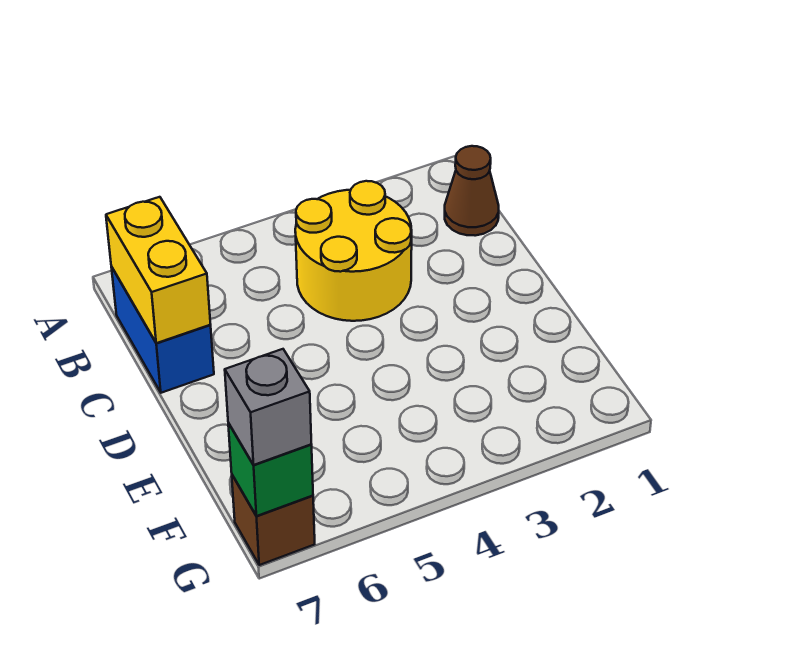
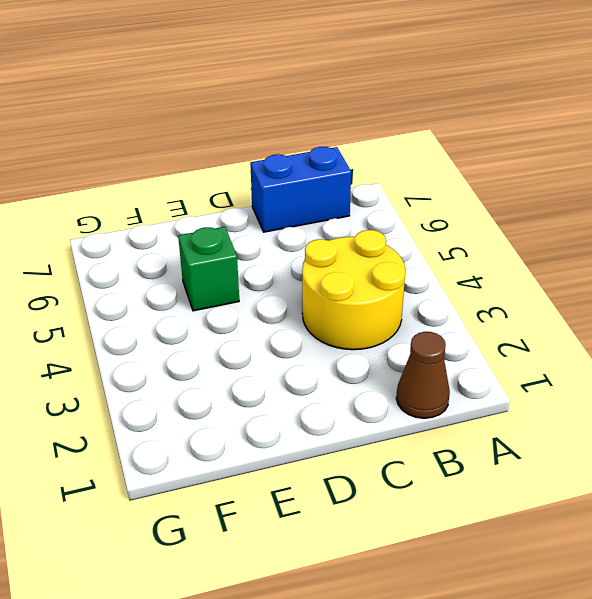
green 1x1 brick [178,227,239,311] -> green 1x1 brick moved to [228,423,313,516]
none -> brown 1x1 brick [232,475,315,565]
none -> yellow 1x2 brick [106,197,211,343]

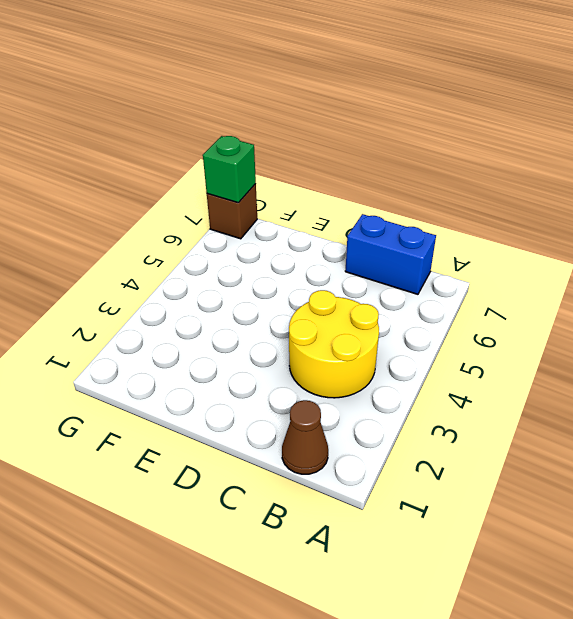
none -> yellow 1x2 brick [106,197,211,343]
none -> grey 1x1 brick [225,349,311,465]

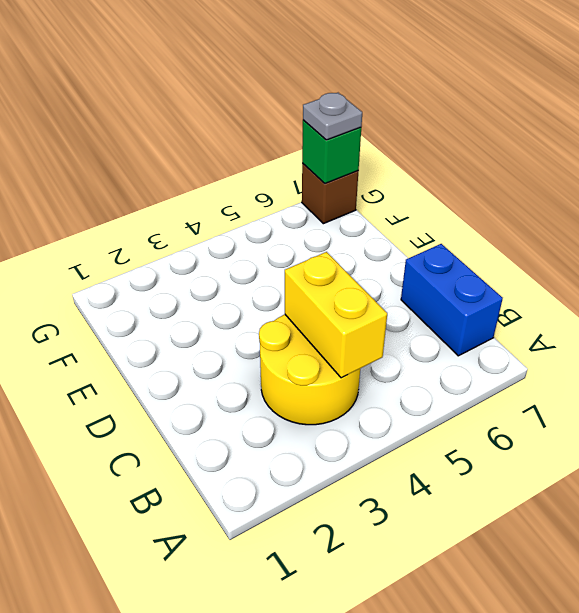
yellow 1x2 brick [285,252,387,378] -> yellow 1x2 brick moved to [106,197,211,343]
grey 1x1 plate [303,93,362,140] -> grey 1x1 brick [225,349,311,465]
none -> brown 1x1 cone [445,146,499,236]

